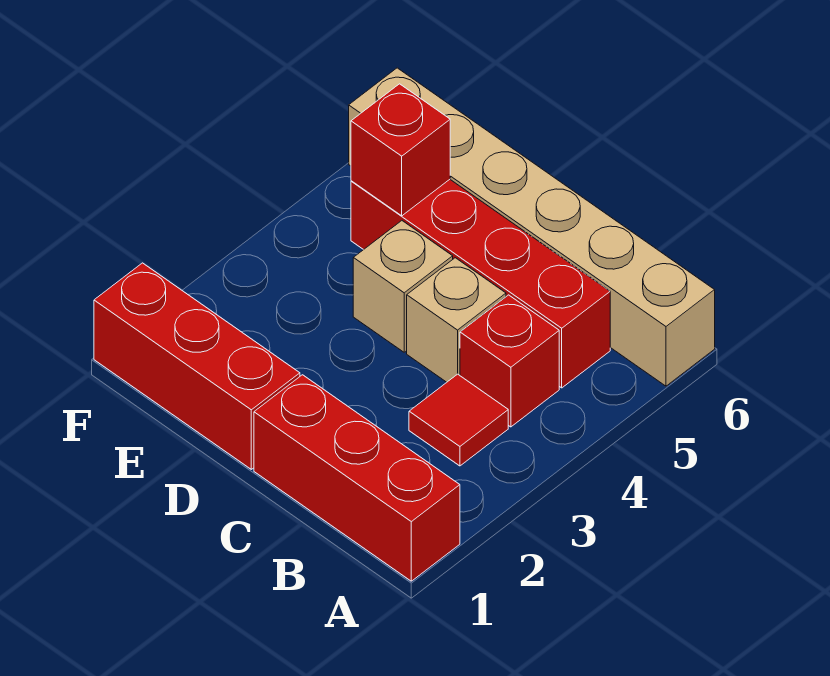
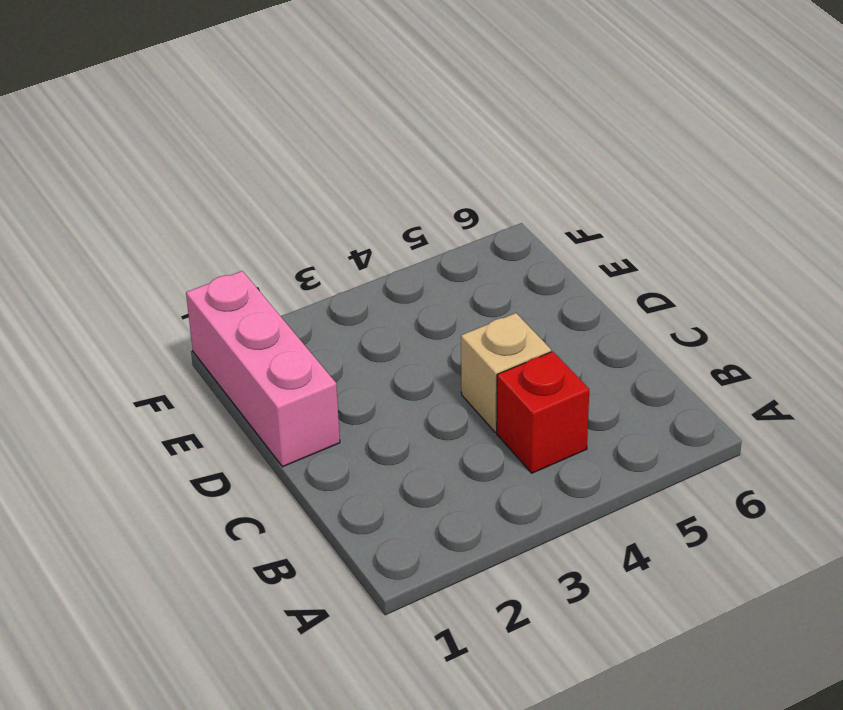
pink 1x3 brick [186,271,340,467] -> red 1x3 brick [94,263,300,469]
none -> red 1x3 brick [254,375,460,581]
none -> tan 1x6 brick [349,68,715,386]

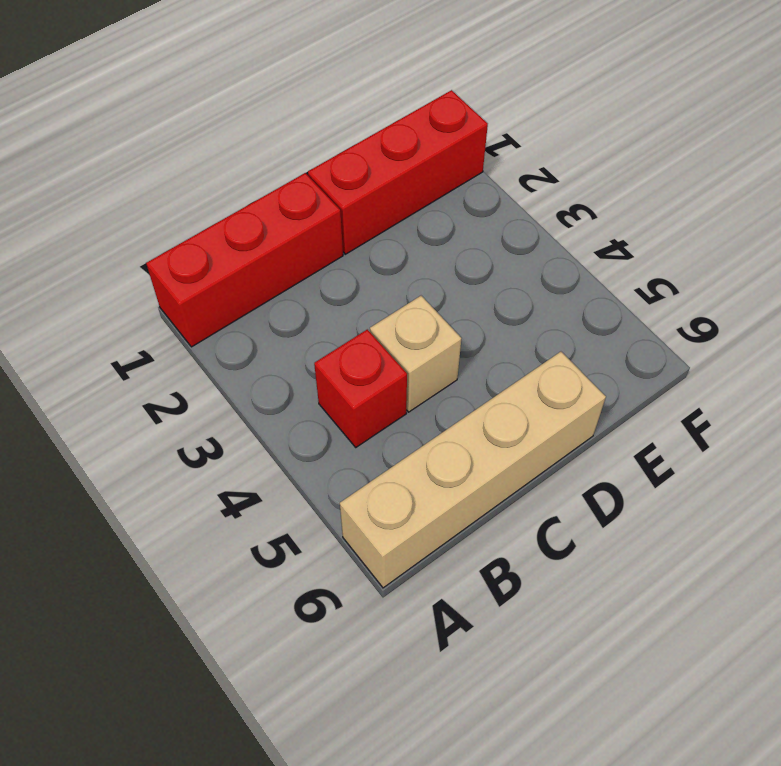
tan 1x4 brick [340,352,606,588] -> tan 1x6 brick [349,68,715,386]
none -> red 1x1 tile [409,374,508,466]
none -> red 1x4 brick [351,180,610,388]

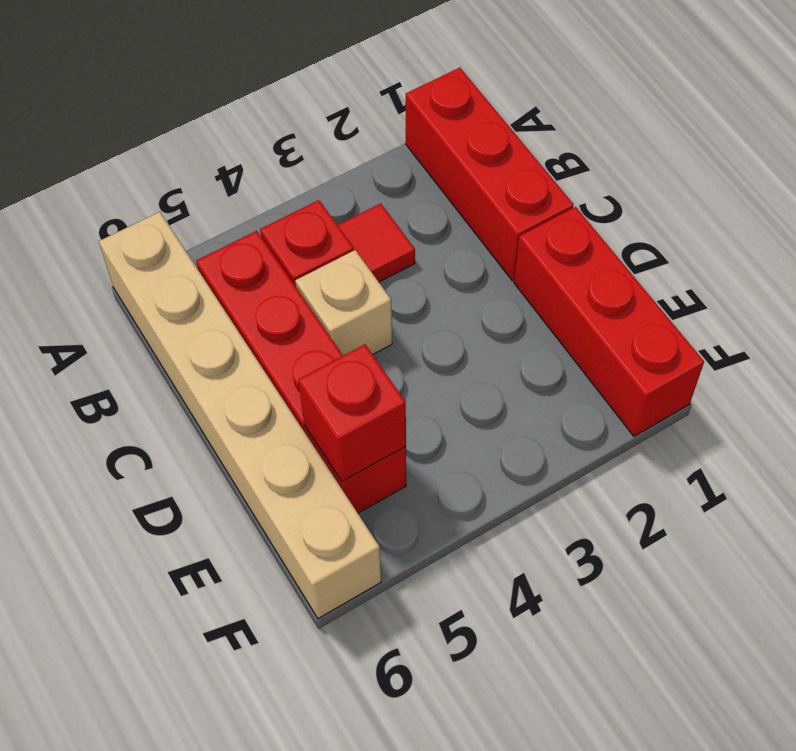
none -> tan 1x1 brick [353,221,453,352]

